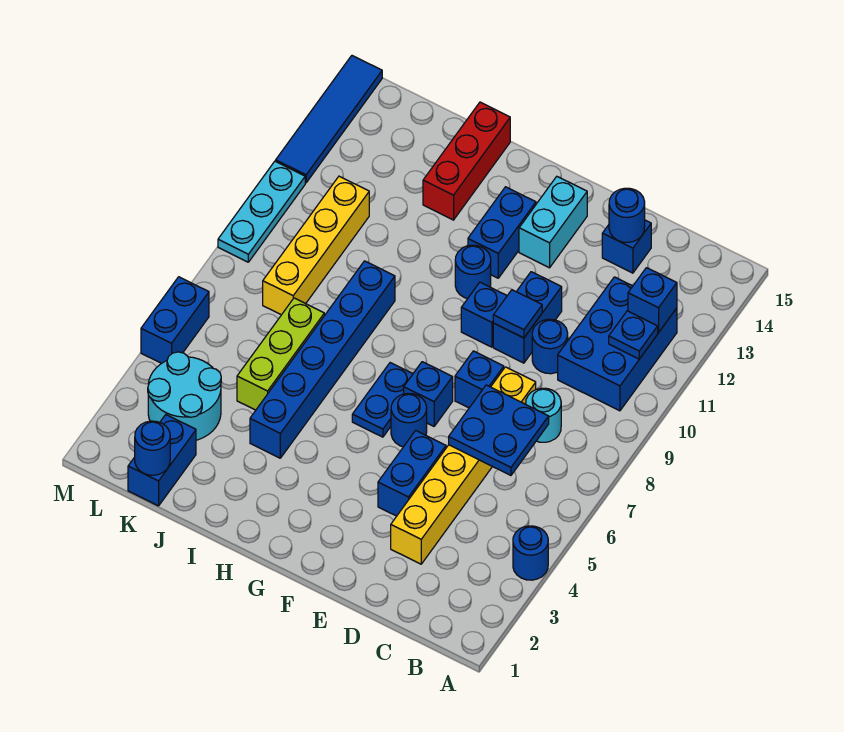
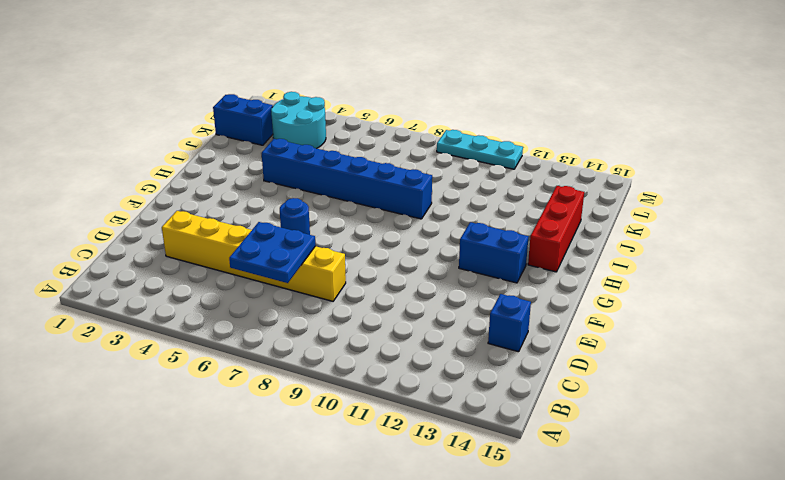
red 1x3 brick [528,186,584,272] -> red 1x3 brick turned to [423,102,510,220]
none -> blue 1x1 round brick [513,526,548,580]
none -> blue 2x3 brick [558,277,677,411]
none -> cyan 1x1 round brick [526,388,561,442]
none -> blue 1x1 round brick [532,319,568,374]

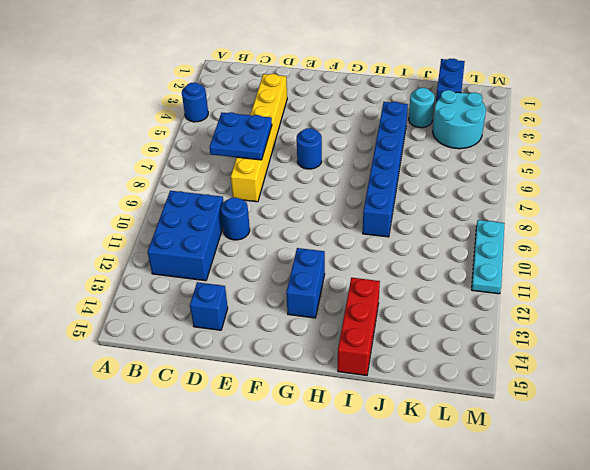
cyan 1x1 round brick [409,88,435,128] -> cyan 1x1 round brick moved to [526,388,561,442]
none -> blue 1x2 brick [378,431,446,516]
none -> blue 1x1 brick [455,351,504,408]
none -> blue 1x2 brick [493,272,562,363]
none -> blue 1x1 brick [404,362,453,426]

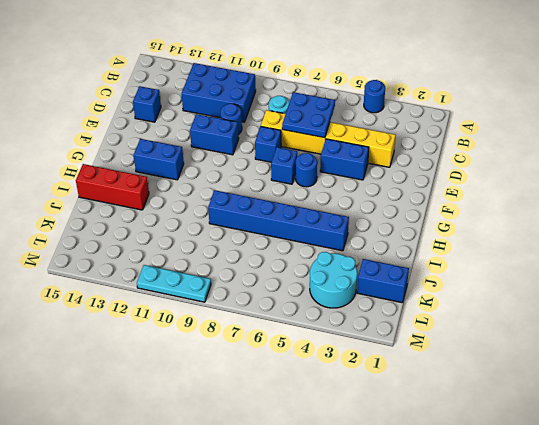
none -> blue 1x1 brick [461,282,507,347]
none -> cyan 1x2 brick [519,177,587,268]
none -> blue 1x2 plate [352,363,413,437]
none -> blue 1x1 round brick [455,245,491,299]

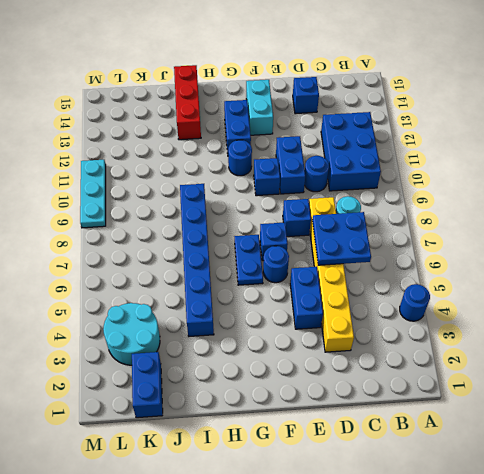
none -> lime 1x3 brick [237,298,324,410]
none -> yellow 1x4 brick [263,176,369,315]
none -> blue 1x2 brick [141,277,209,363]
none -> blue 1x4 tile [276,56,382,183]

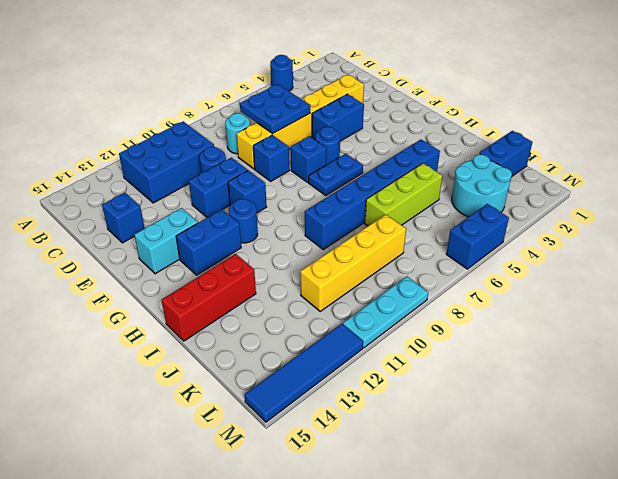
none -> blue 1x1 plate [609,311,658,359]
none -> blue 1x1 brick [628,268,677,333]
none -> blue 1x1 round brick [609,188,645,242]
none -> blue 1x1 tile [493,290,542,338]

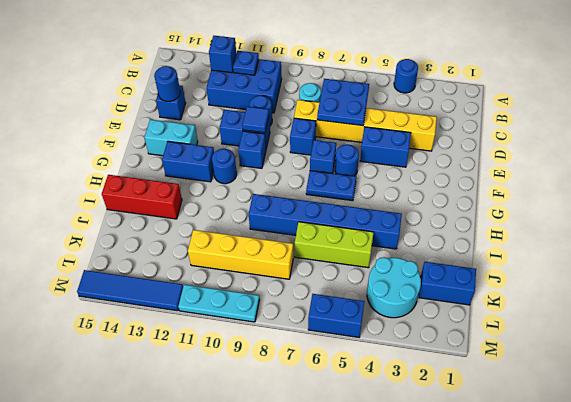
none -> blue 1x1 round brick [135,421,170,475]

